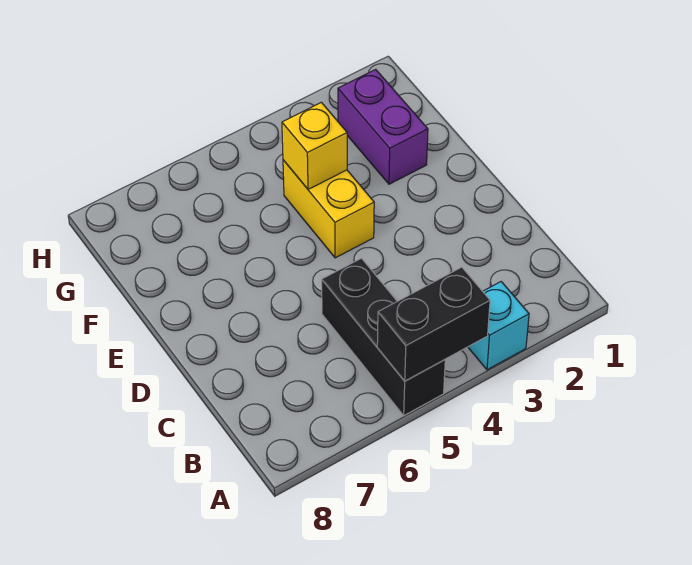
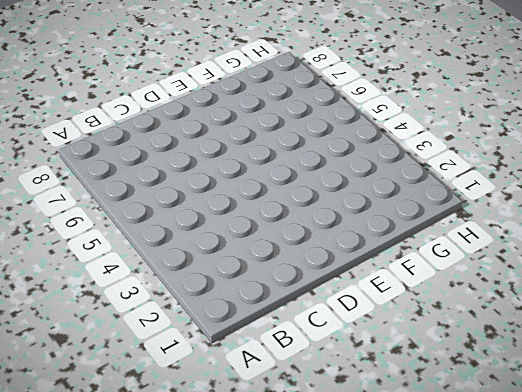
none -> cyan 1x1 brick [468,282,529,370]
none -> black 1x3 brick [322,258,445,415]

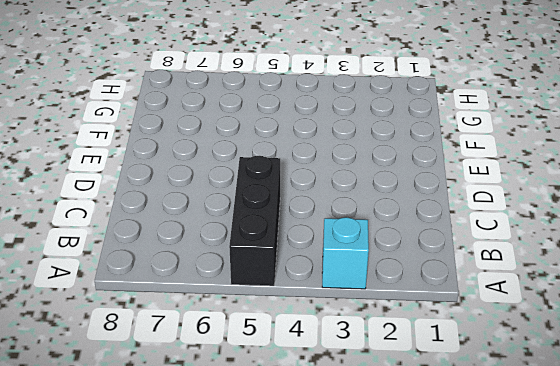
none -> yellow 1x2 brick [283,160,374,258]
none -> purple 1x2 brick [338,69,428,184]

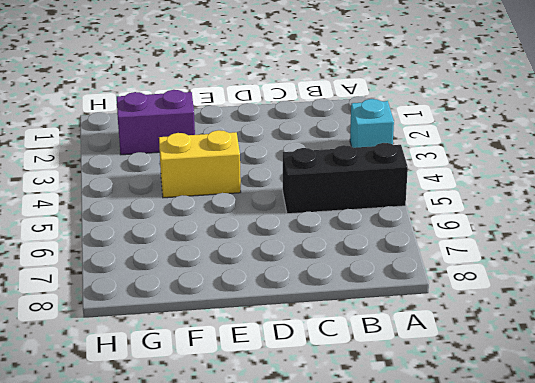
none -> black 1x2 brick [377,267,490,381]
none -> yellow 1x1 brick [282,102,347,189]

